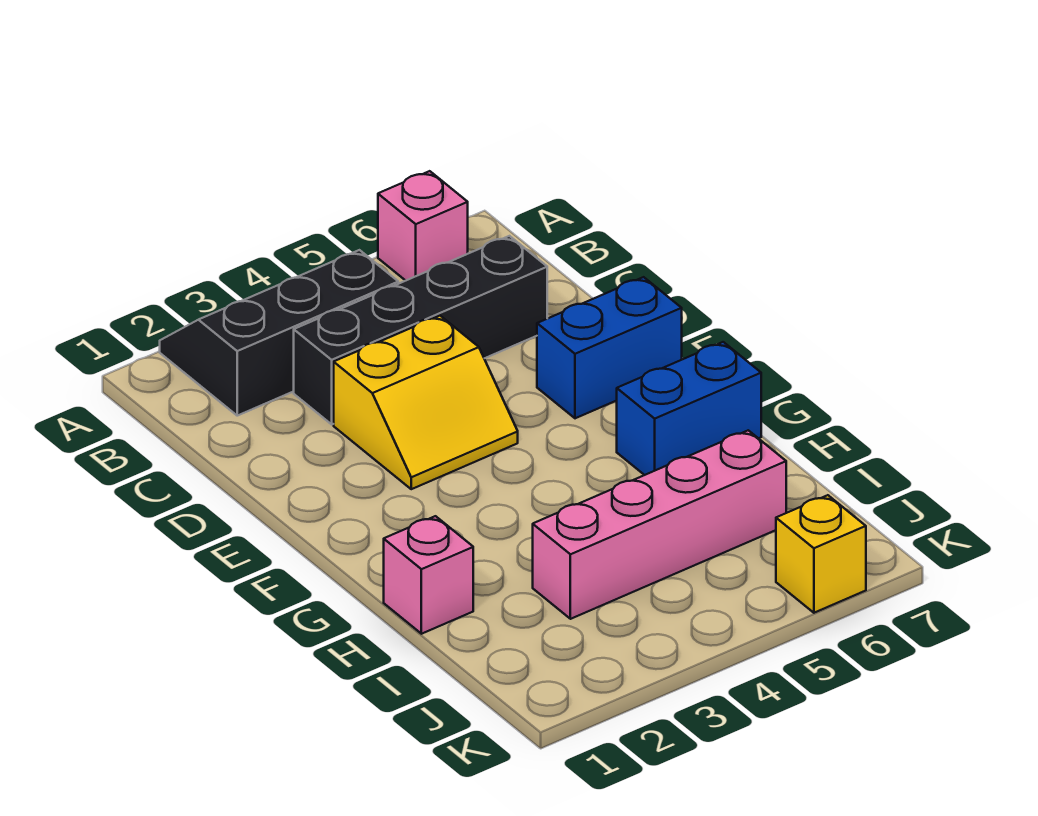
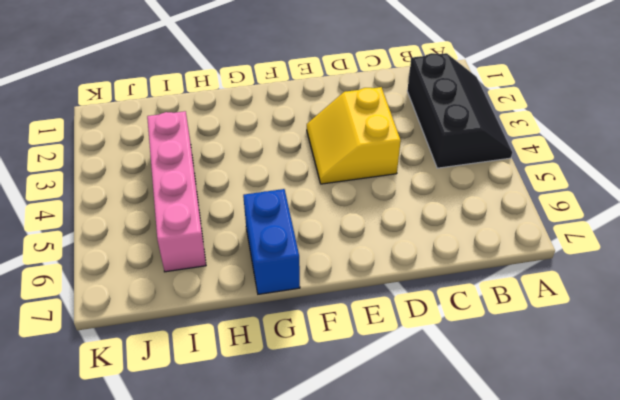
none -> pink 1x1 brick [378,171,468,281]
none -> black 1x4 brick [294,236,547,424]

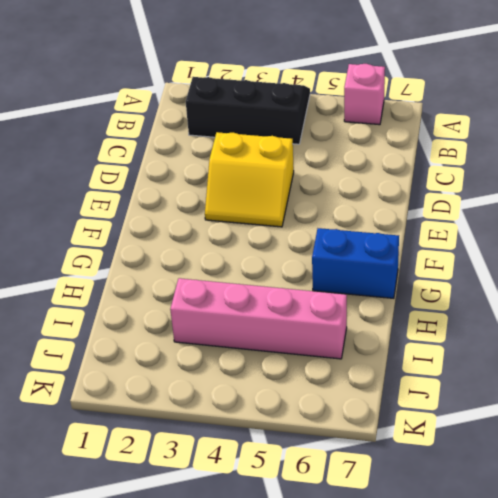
none -> black 1x4 brick [294,236,547,424]
none -> blue 1x2 brick [537,277,682,418]

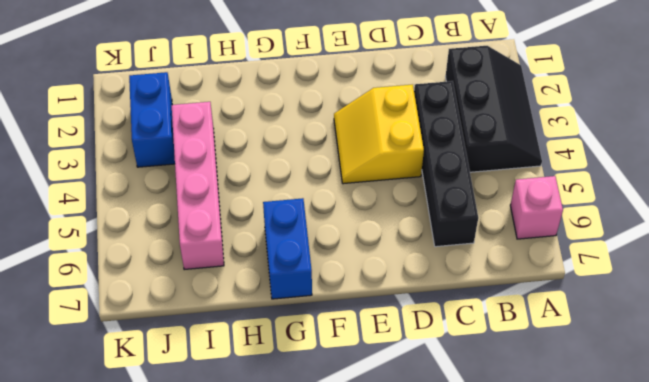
blue 1x2 brick [129,72,175,167] -> blue 1x2 brick moved to [537,277,682,418]
none -> pink 1x1 brick [384,516,473,634]
none -> yellow 1x1 brick [776,495,866,613]

